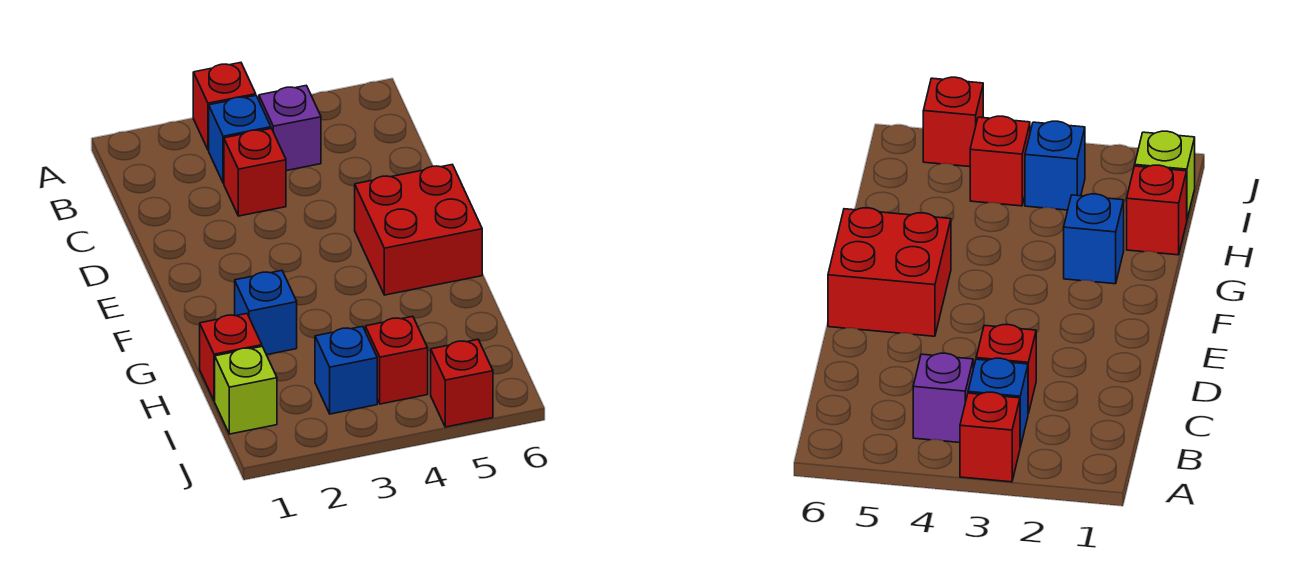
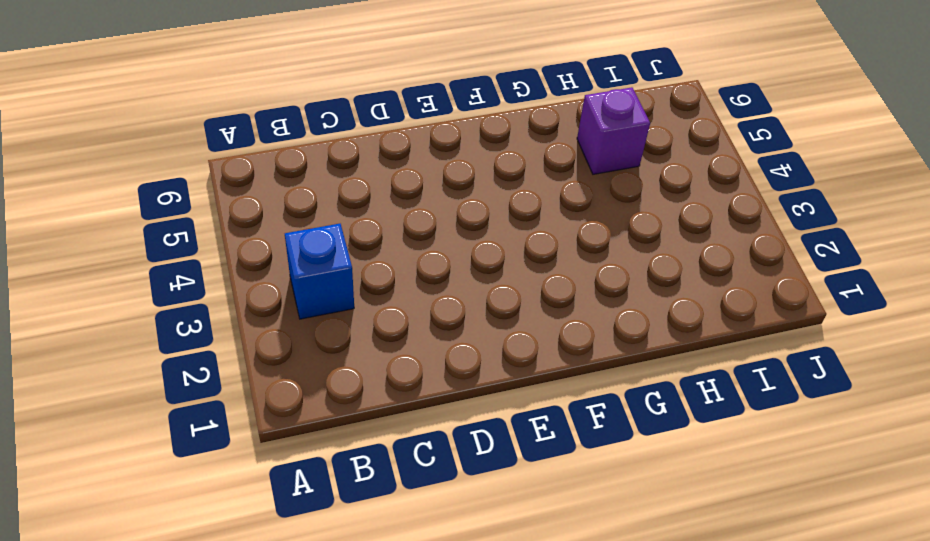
purple 1x1 brick [577,87,650,174] -> purple 1x1 brick moved to [259,86,321,171]
none -> red 1x1 brick [193,63,256,150]
none -> red 1x1 brick [224,128,286,216]

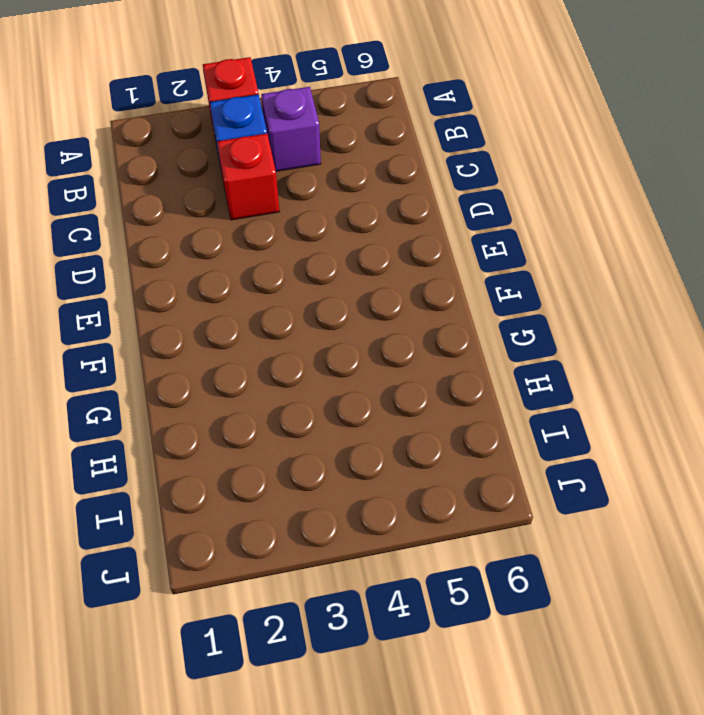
none -> red 2x2 brick [355,165,482,295]
none -> blue 1x1 brick [235,271,297,355]

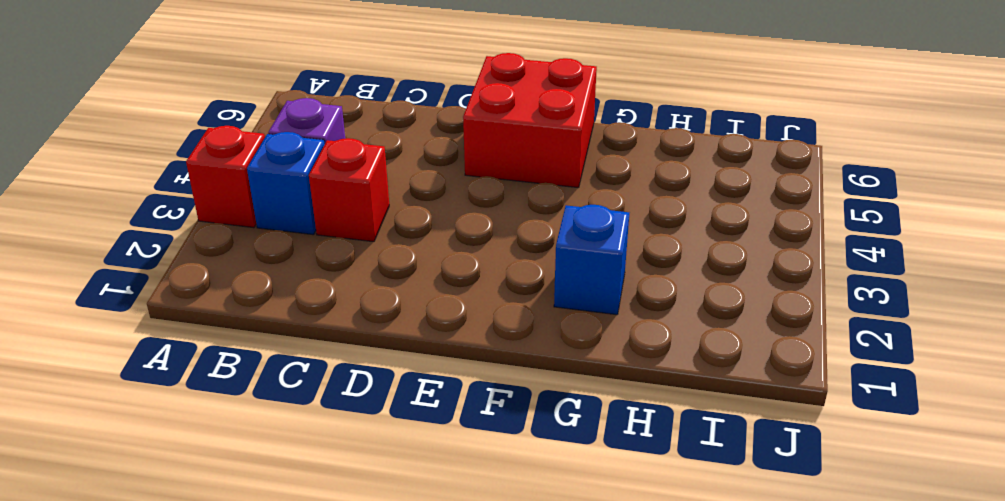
none -> red 1x1 brick [200,314,262,401]
none -> lime 1x1 brick [215,347,277,434]

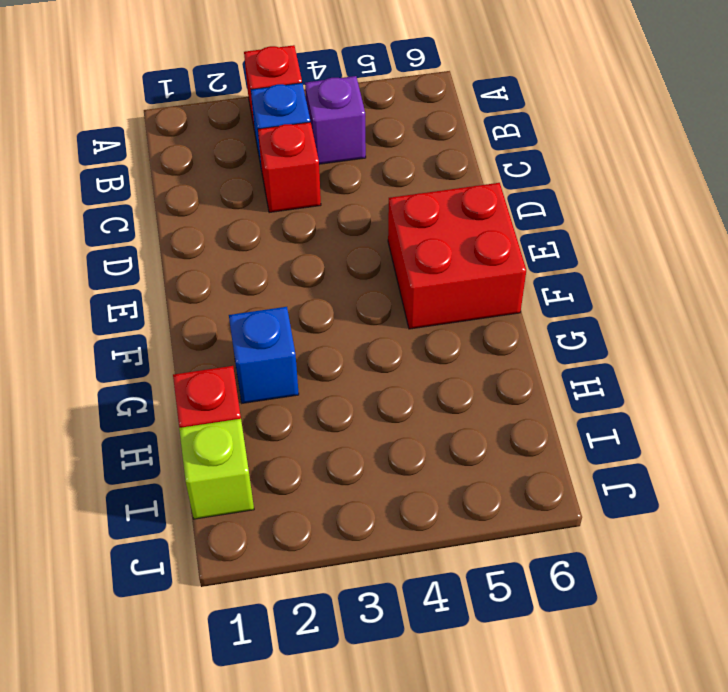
none -> blue 1x1 brick [315,326,377,414]
none -> red 1x1 brick [365,316,428,404]

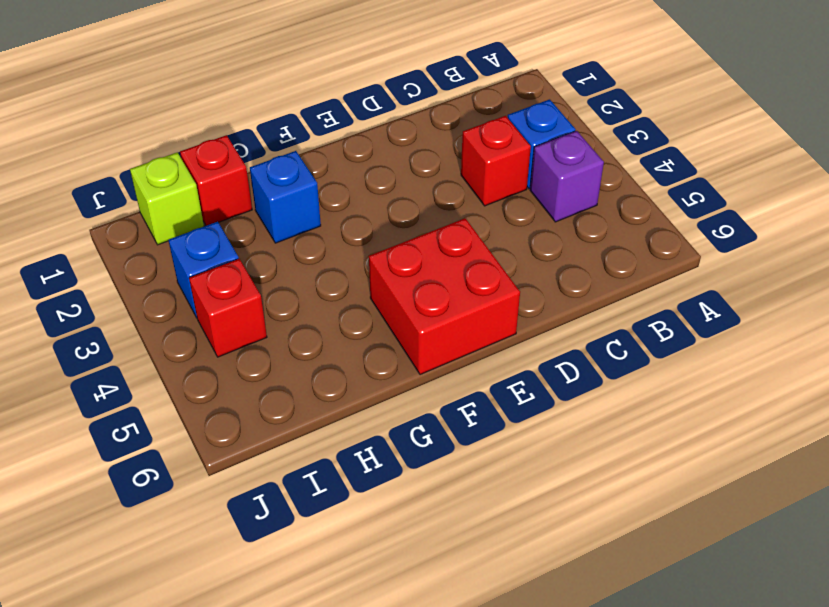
none -> red 1x1 brick [193,63,256,150]
none -> red 1x1 brick [431,340,493,427]

